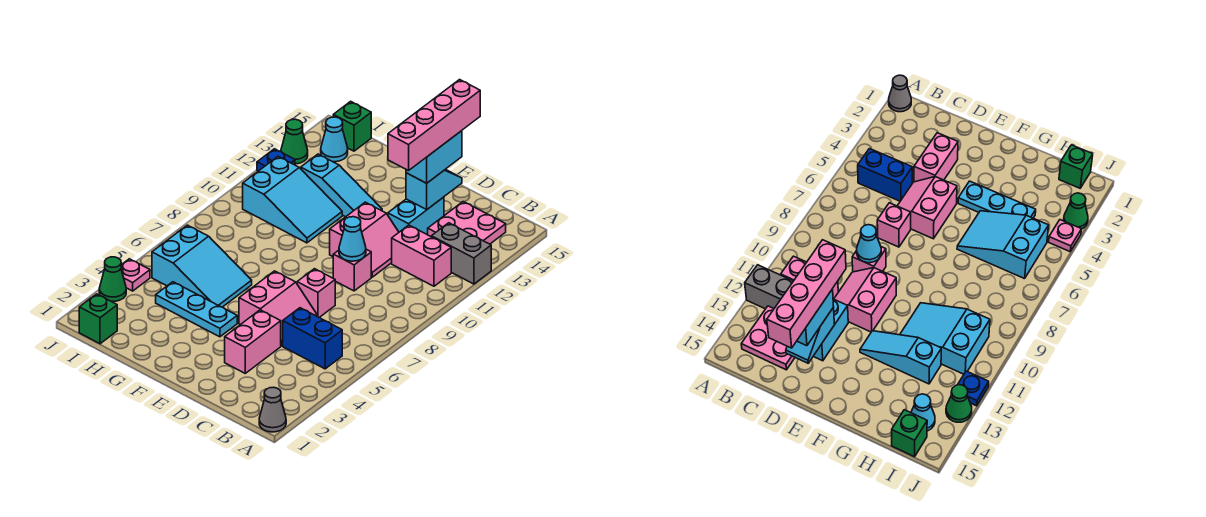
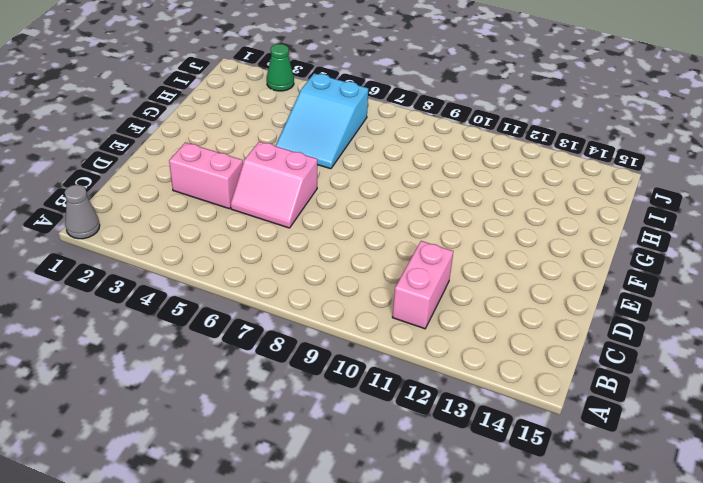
none -> grey 1x2 brick [431,223,491,284]
none -> blue 1x2 brick [283,308,342,369]
none -> pink 2x2 plate [428,202,506,244]

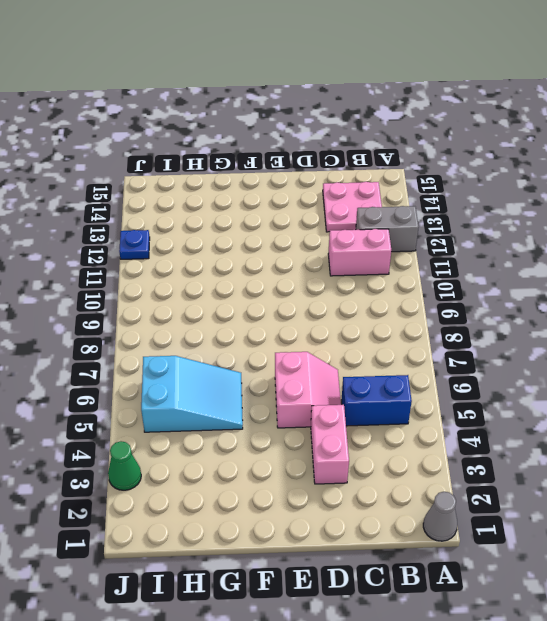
none -> pink 1x1 brick [297,269,335,318]
none -> pink 1x1 brick [333,249,371,291]
none -> pink 2x2 slope [330,202,399,277]

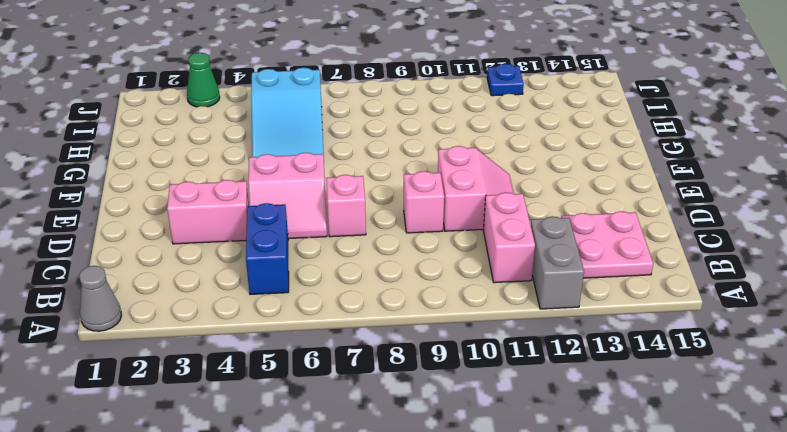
pink 2x2 slope [438,146,514,231] -> pink 2x2 slope turned to [330,202,399,277]
none -> cyan 1x2 brick [388,197,444,235]
none -> cyan 1x3 plate [156,282,237,337]
none -> cyan 1x3 slope [301,154,382,217]

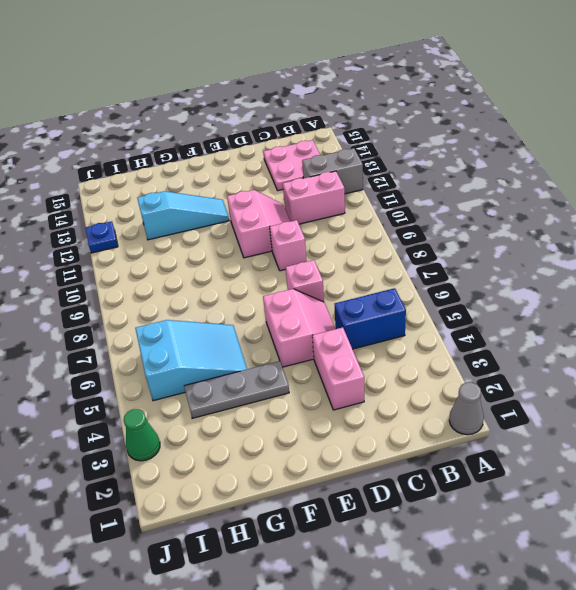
grey 1x3 plate [184,361,289,418] -> cyan 1x3 plate [156,282,237,337]
none -> cyan 1x2 brick [388,197,444,235]
none -> cyan 2x3 slope [243,157,342,243]
none -> green 1x1 brick [79,294,117,344]

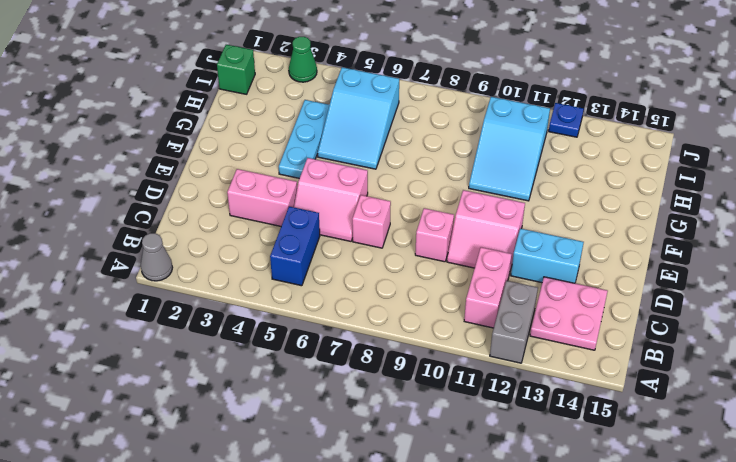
none -> cyan 1x3 slope [301,154,382,217]
none -> cyan 1x1 cone [321,117,348,162]
none -> green 1x1 brick [333,101,371,151]

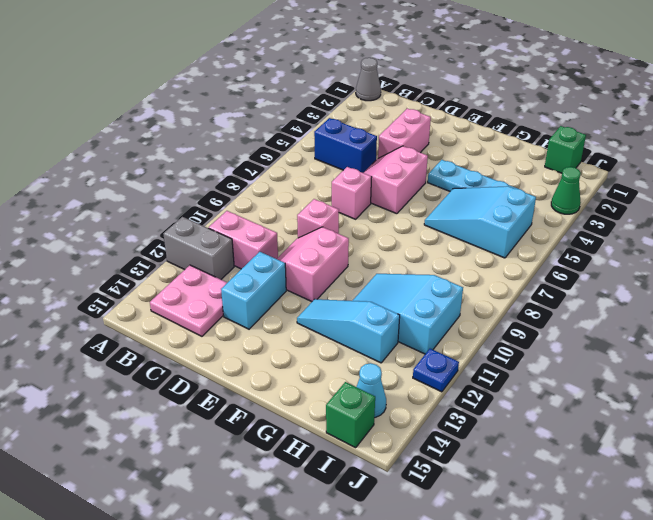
none -> pink 1x1 plate [121,259,150,291]
none -> green 1x1 cone [281,119,308,164]
none -> cyan 1x1 cone [339,217,366,261]

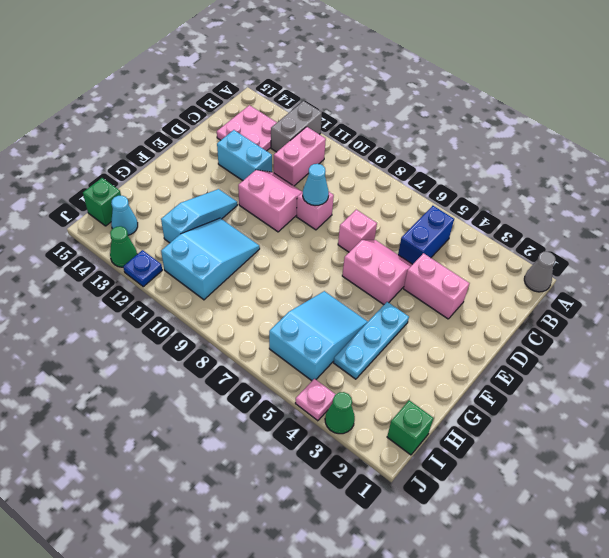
none -> cyan 1x2 slope [406,169,462,209]
none -> cyan 1x2 brick [406,131,462,183]
none -> pink 1x4 brick [388,80,480,171]

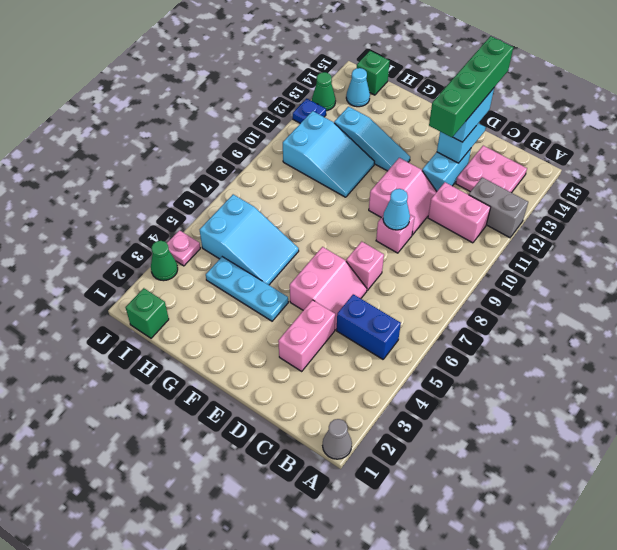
green 1x4 brick [429,36,513,137] -> pink 1x4 brick [388,80,480,171]

